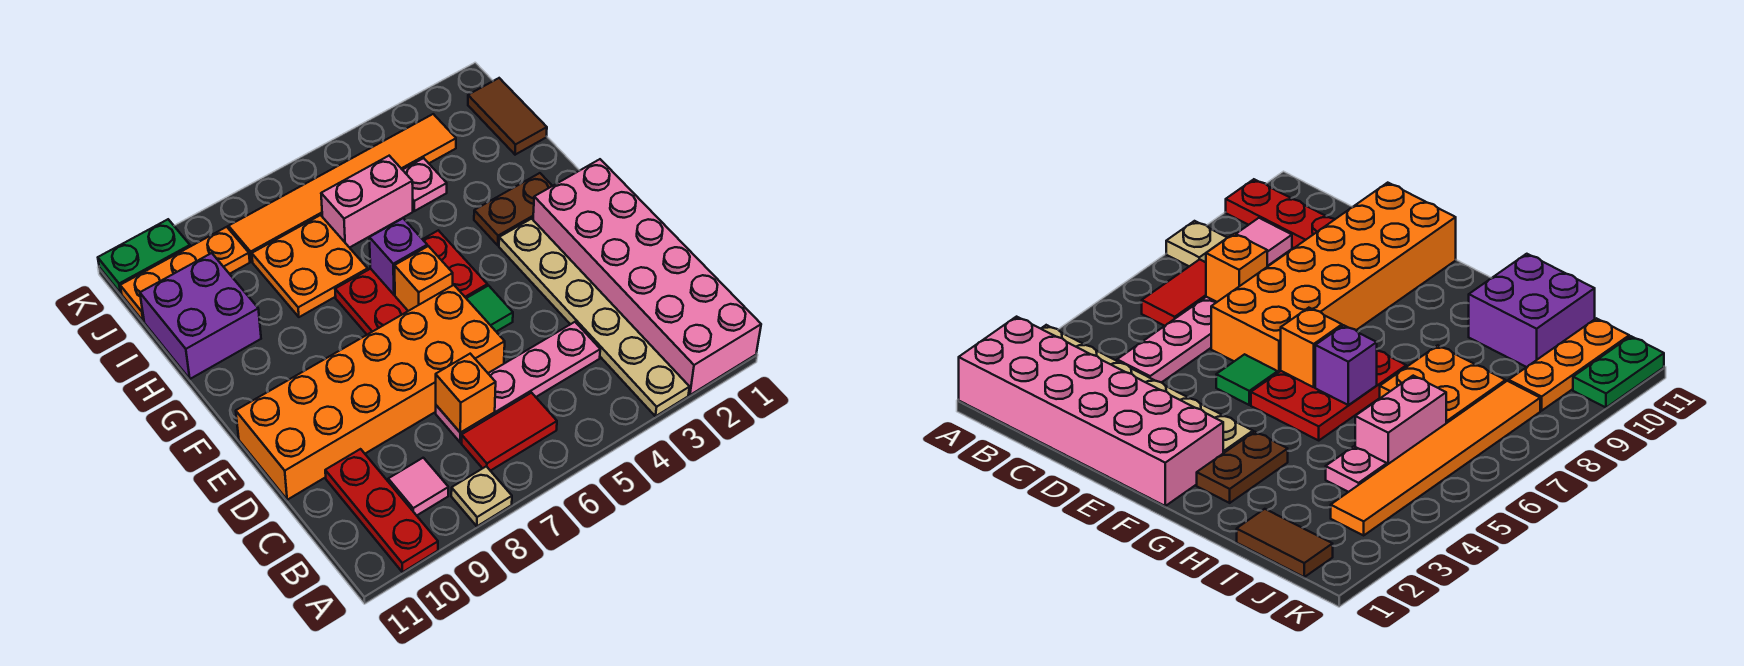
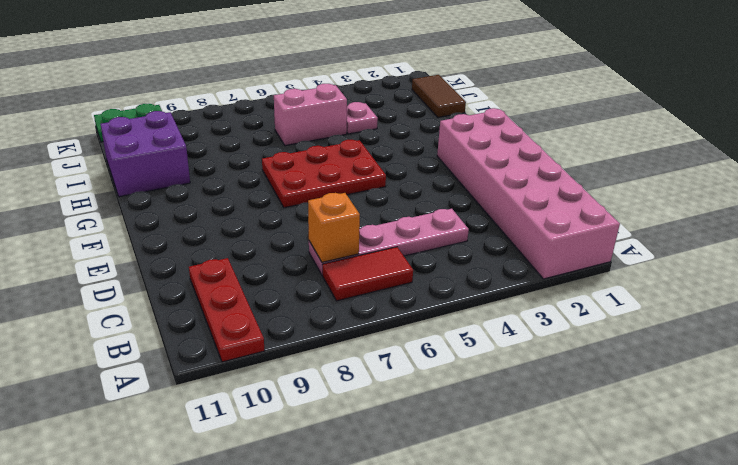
none -> tan 1x6 plate [499,219,690,416]
none -> tan 1x1 plate [451,466,512,526]
none -> pink 1x1 tile [388,458,448,515]

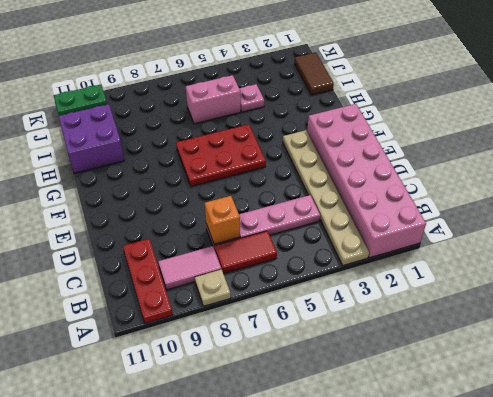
pink 1x2 tile [158,246,221,290] -> pink 1x1 tile [388,458,448,515]
none -> orange 2x6 brick [236,285,505,500]
none -> green 1x1 tile [466,286,513,332]
none -> brown 1x2 plate [474,173,552,245]

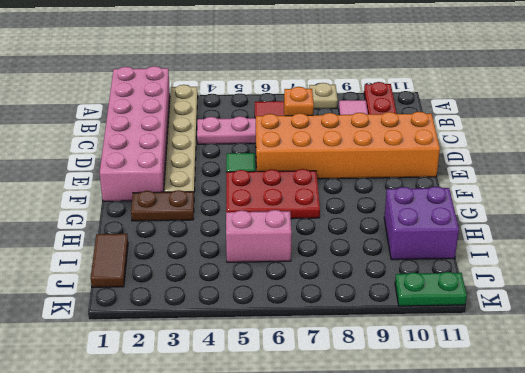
none -> orange 2x2 plate [252,215,368,317]
none -> pink 1x1 plate [403,158,447,211]
none -> orange 1x6 tile [229,114,456,261]

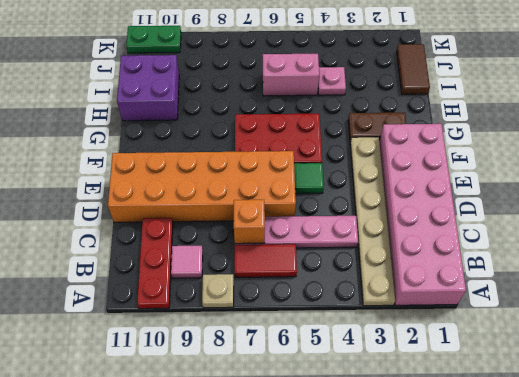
none -> orange 2x2 plate [252,215,368,317]
none -> orange 1x6 tile [229,114,456,261]
none -> orange 1x3 plate [120,227,250,321]

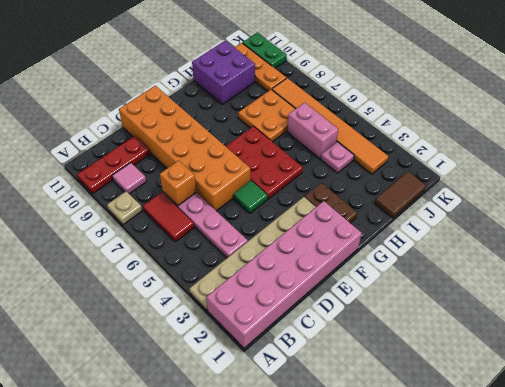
none -> orange 1x1 brick [394,246,453,311]
none -> purple 1x1 brick [369,218,427,295]

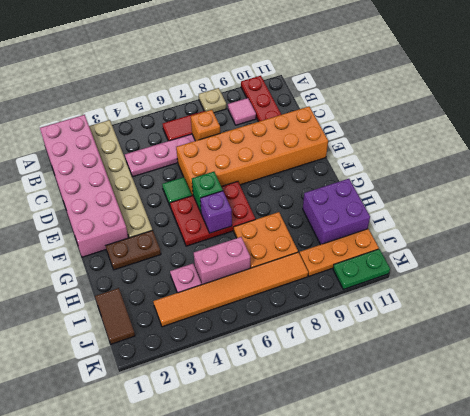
green 1x1 brick [192,172,223,212] -> orange 1x1 brick [394,246,453,311]

